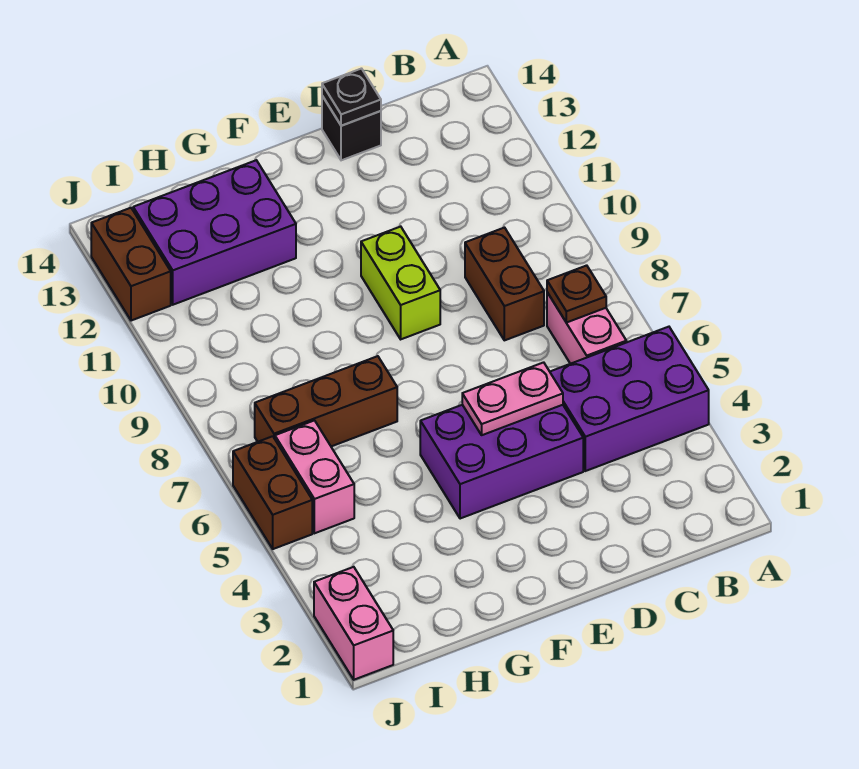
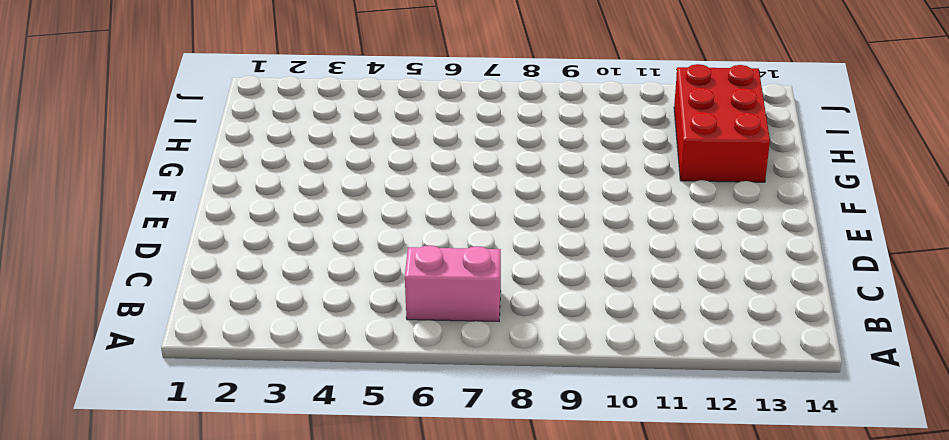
red 2x3 brick [674,64,770,182] -> purple 2x3 brick [133,160,296,305]
none -> purple 2x3 brick [550,327,709,471]
none -> brown 1x2 brick [465,228,544,340]
none -> purple 2x3 brick [420,405,583,519]

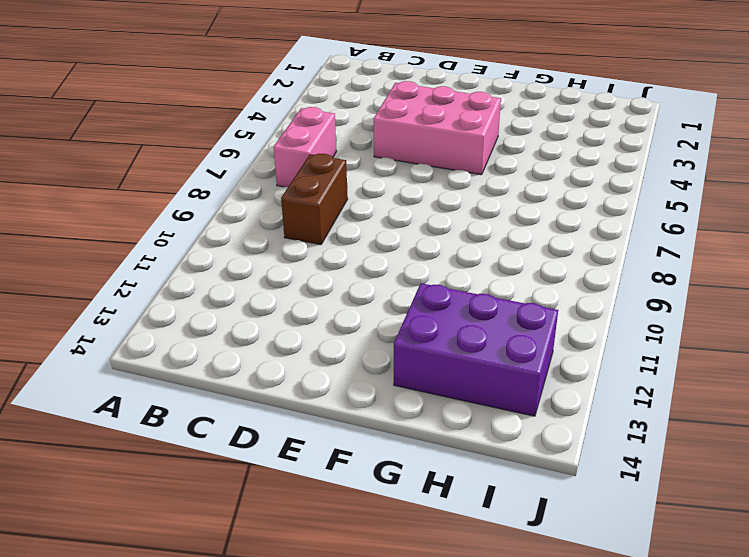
pink 2x3 brick [373,81,501,175] -> purple 2x3 brick [420,405,583,519]
none -> purple 2x3 brick [550,327,709,471]
none -> black 1x1 brick [322,96,381,160]
none -> lime 1x2 brick [361,227,440,339]

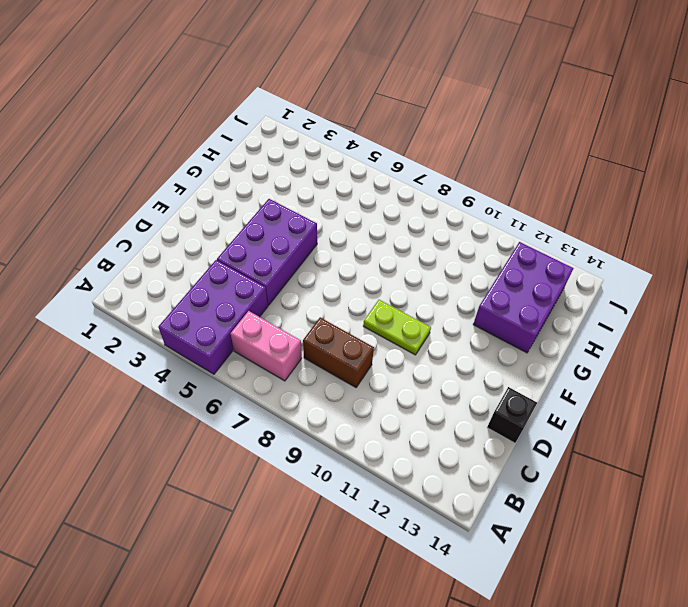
lime 1x2 plate [363,300,431,355] -> lime 1x2 brick [361,227,440,339]
none -> brown 1x3 brick [255,356,397,446]
none -> pink 1x2 brick [275,421,354,533]
none -> pink 1x2 brick [314,567,393,680]

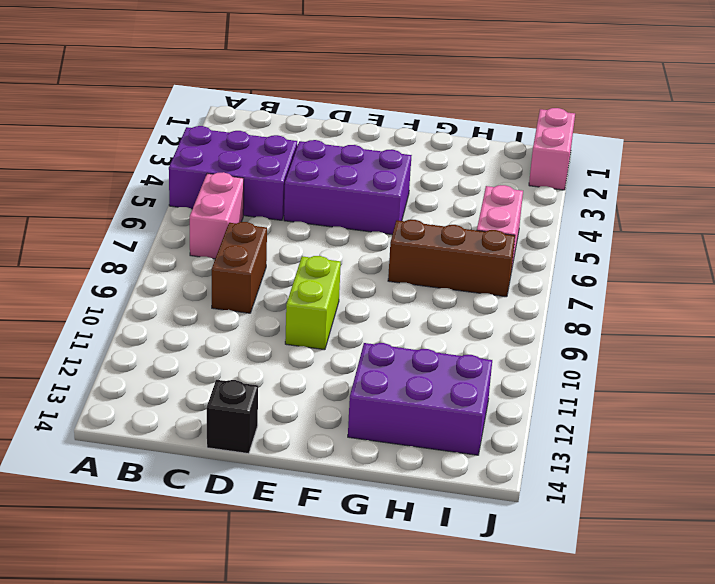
none -> brown 1x2 brick [233,436,312,549]
none -> brown 1x2 brick [91,208,171,321]
none -> brown 1x1 plate [547,265,606,323]

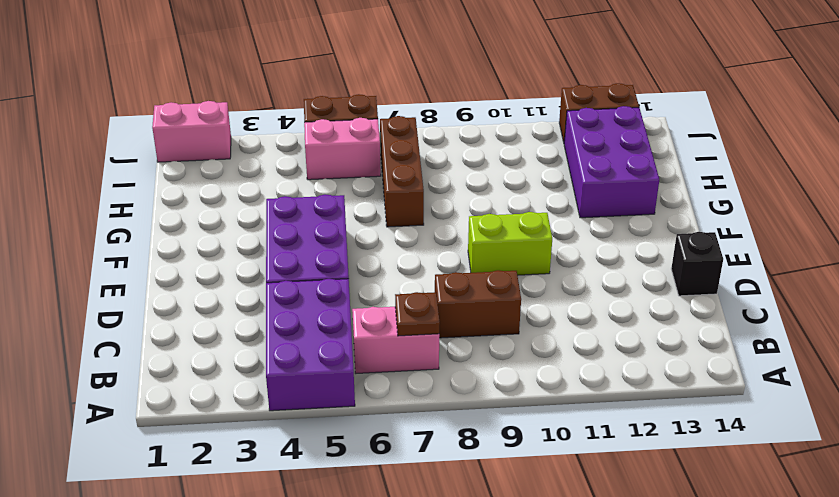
none -> pink 1x2 plate [462,362,563,435]
none -> black 1x1 plate [322,69,381,126]

